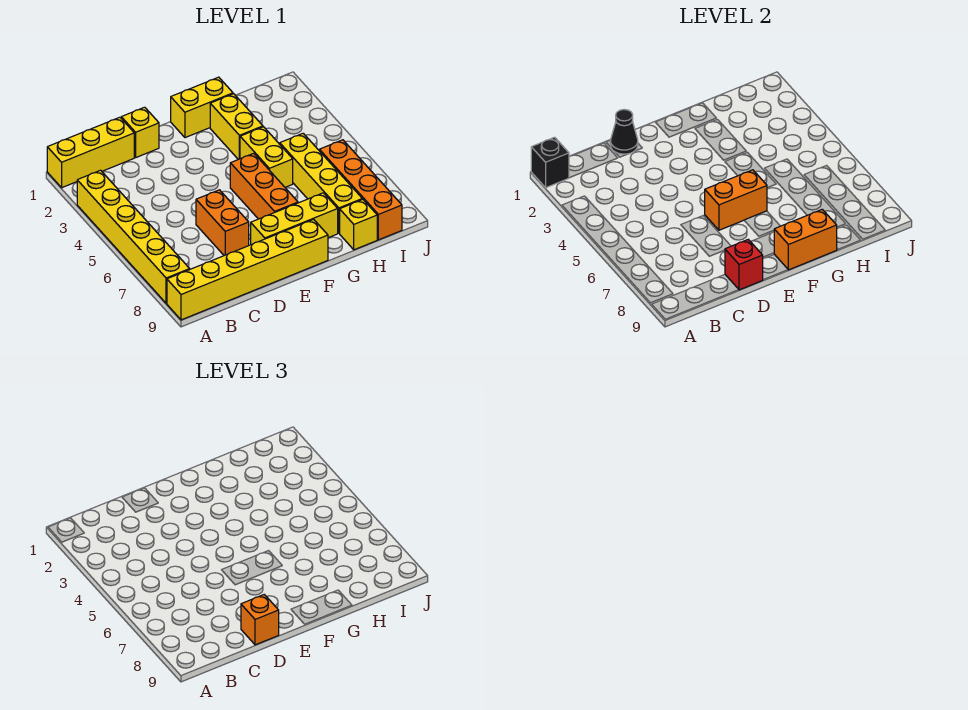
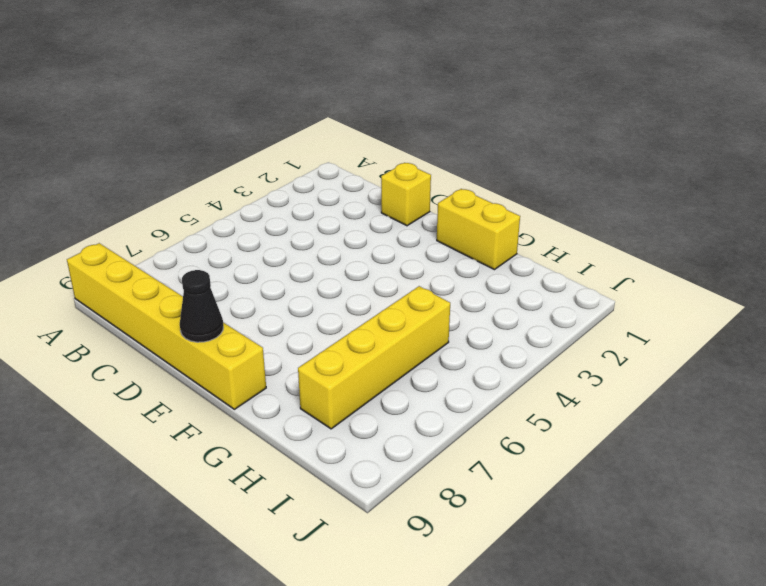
black 1x1 cone [180,270,223,342] -> black 1x1 cone moved to [610,110,638,154]
none -> yellow 1x3 brick [47,117,134,188]
none -> yellow 1x6 brick [77,170,190,303]
none -> orange 1x2 brick [196,190,249,256]

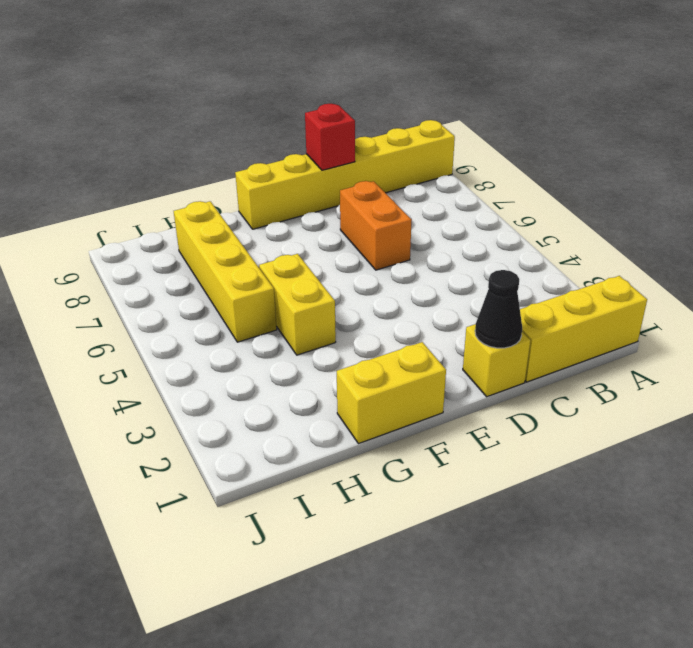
none -> yellow 1x6 brick [77,170,190,303]
none -> yellow 1x3 brick [251,193,338,245]
none -> orange 1x3 brick [230,153,298,219]

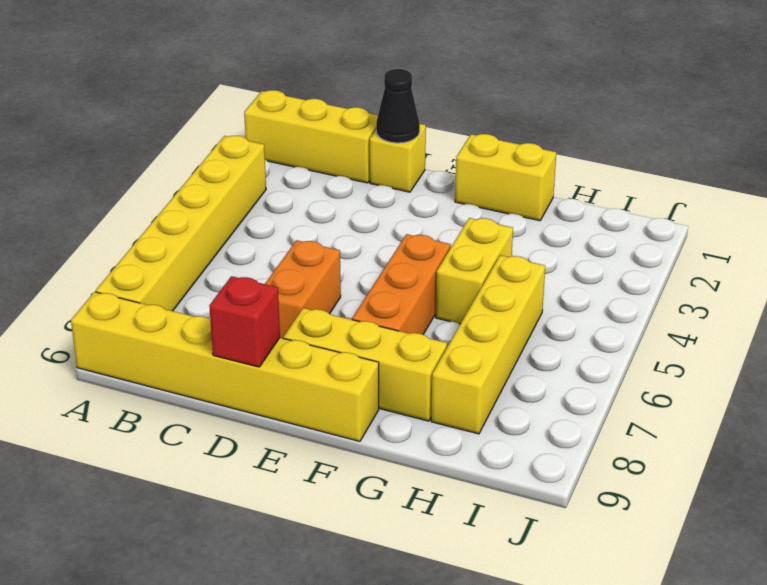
none -> yellow 1x2 brick [210,94,263,159]
none -> yellow 1x1 brick [340,199,377,250]
none -> orange 1x4 brick [319,140,402,240]

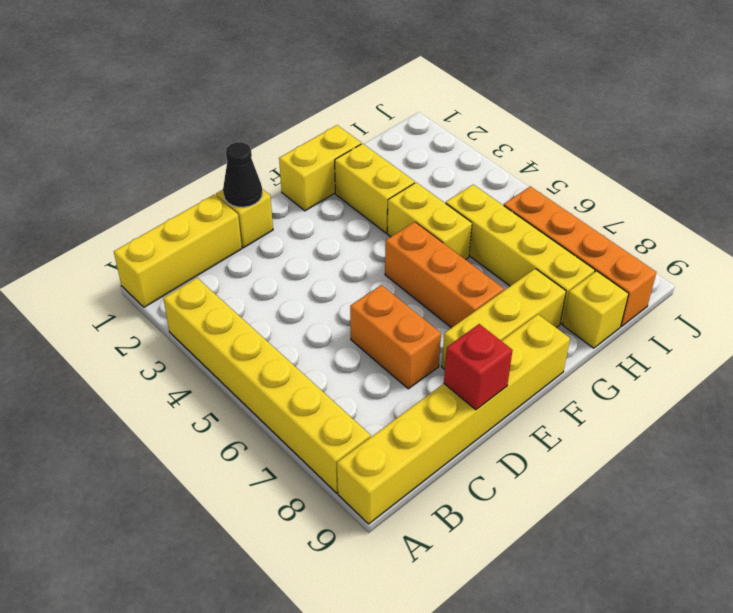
none -> black 1x1 brick [531,137,569,188]
none -> orange 1x2 brick [705,170,767,230]
none -> orange 1x2 brick [774,209,837,270]

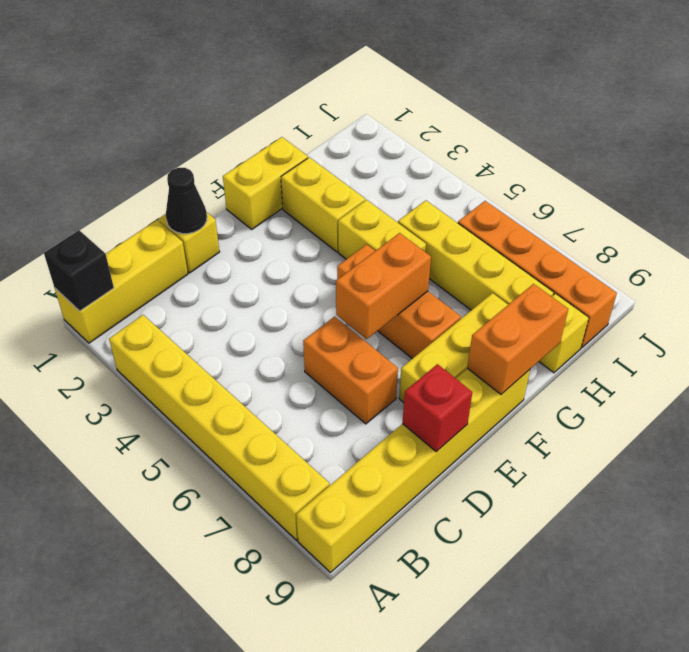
none -> orange 1x1 brick [241,595,279,645]

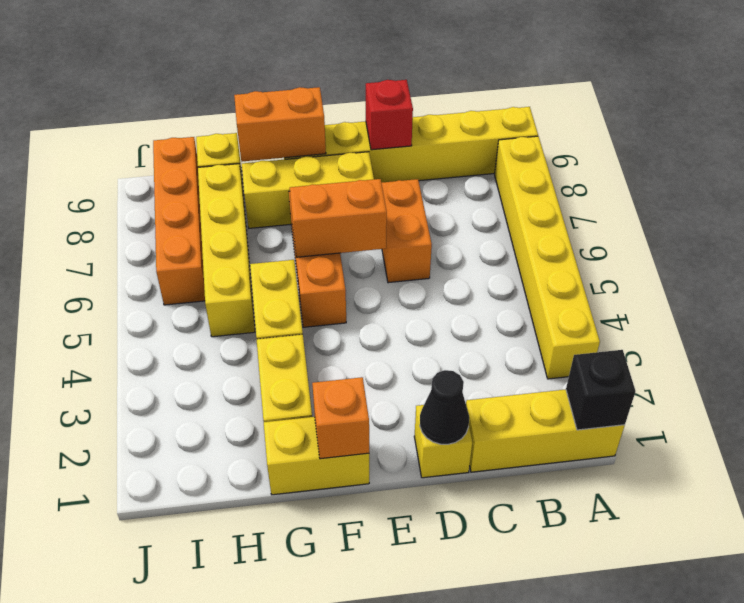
orange 1x1 brick [312,377,369,459] -> orange 1x1 brick moved to [241,595,279,645]

